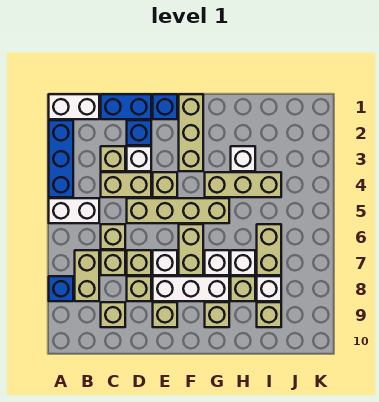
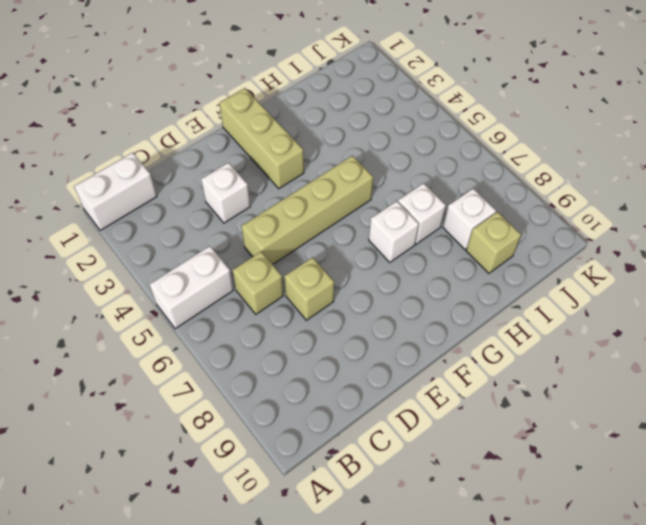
none -> blue 1x3 brick [49,120,73,197]
none -> blue 1x1 brick [49,276,73,301]
none -> tan 1x2 brick [75,250,99,301]
none -> blue 1x2 brick [101,94,151,119]

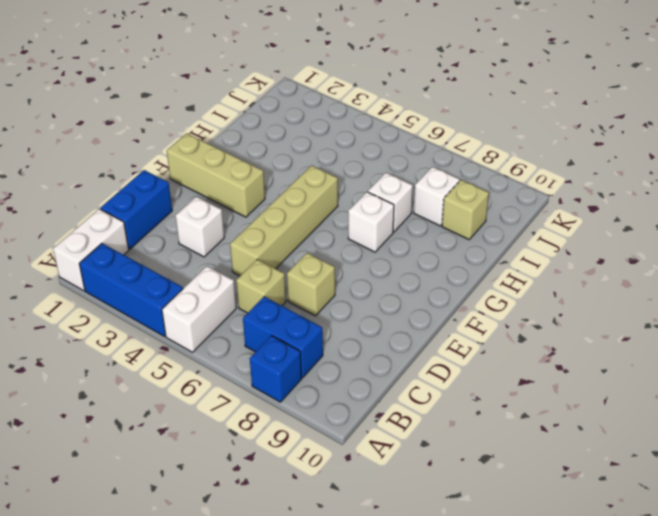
blue 1x2 brick [243,297,323,378] -> tan 1x2 brick [75,250,99,301]
none -> tan 1x1 brick [101,146,125,171]
none -> tan 1x2 brick [101,172,151,197]
none -> tan 1x1 brick [101,250,125,275]
none -> tan 1x1 brick [101,302,125,327]

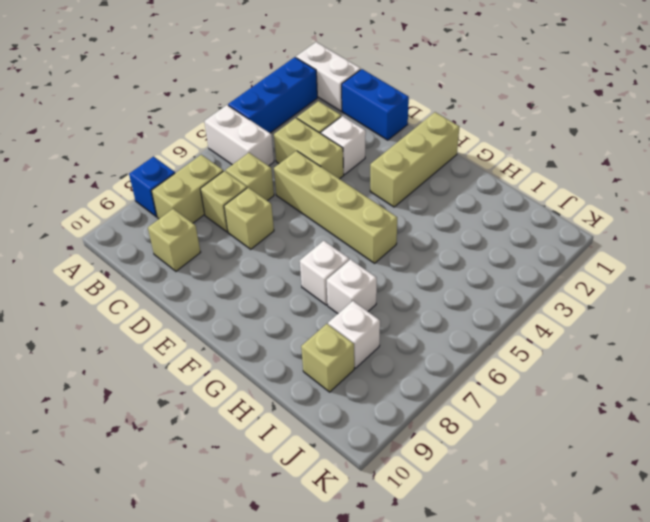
none -> blue 1x1 brick [127,120,151,145]
none -> tan 1x1 brick [127,276,151,301]
none -> blue 1x1 brick [153,94,177,119]
none -> tan 1x1 brick [153,172,177,197]

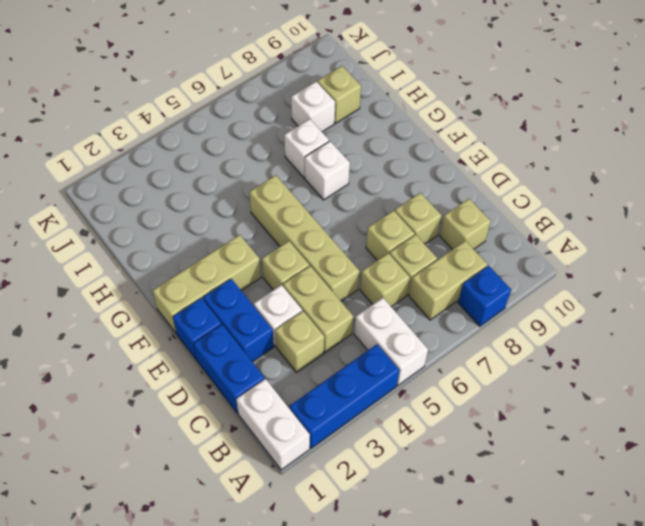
blue 1x2 brick [203,279,274,362] -> blue 1x1 brick [127,120,151,145]
none -> white 1x1 brick [153,250,177,275]
none -> white 1x3 brick [153,276,229,301]
none -> tan 1x1 brick [153,302,177,327]
none -> tan 1x2 brick [179,224,203,275]

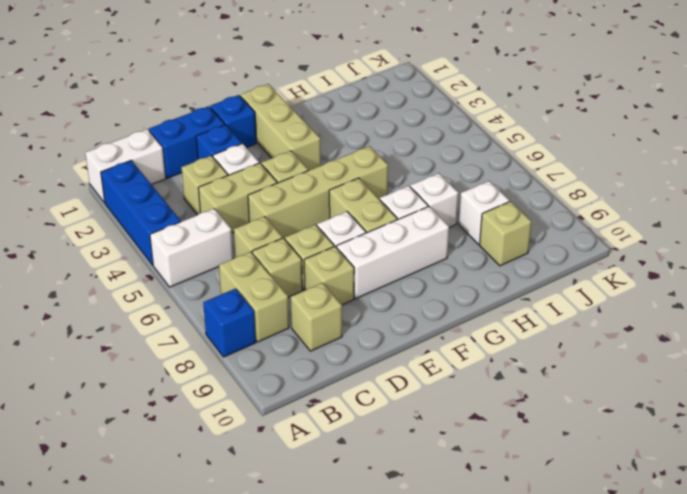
none -> tan 1x1 brick [153,302,177,327]
none -> tan 1x3 brick [205,172,281,197]
none -> tan 1x1 brick [205,302,229,327]
none -> white 1x1 brick [231,146,255,171]

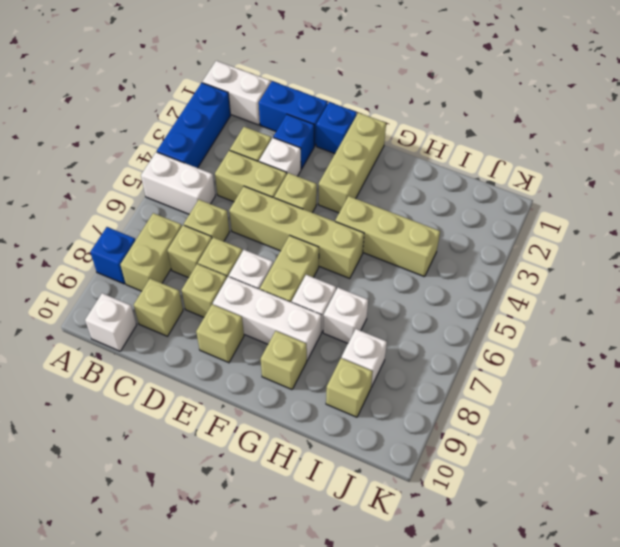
white 1x1 brick [85,293,137,351] -> white 1x1 brick moved to [231,146,255,171]
none -> tan 1x1 brick [231,276,255,301]
none -> tan 1x2 brick [257,224,281,275]

